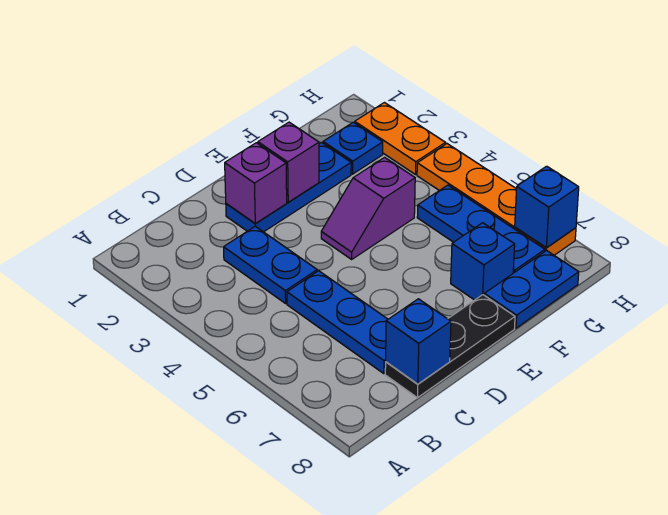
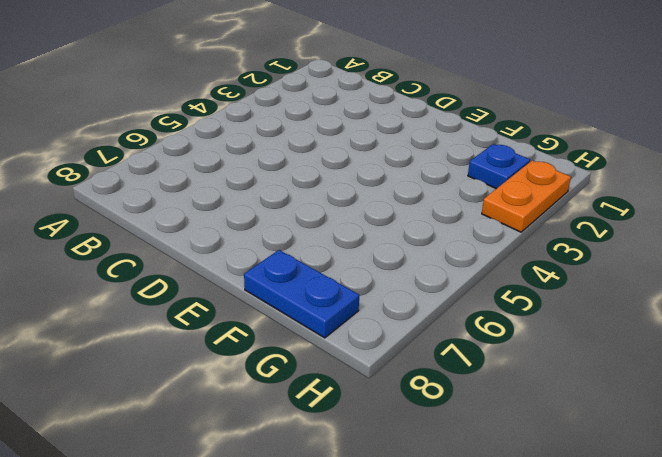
none -> blue 1x2 plate [224,226,317,303]
none -> blue 1x3 plate [287,271,388,373]
none -> black 1x3 plate [385,295,515,398]

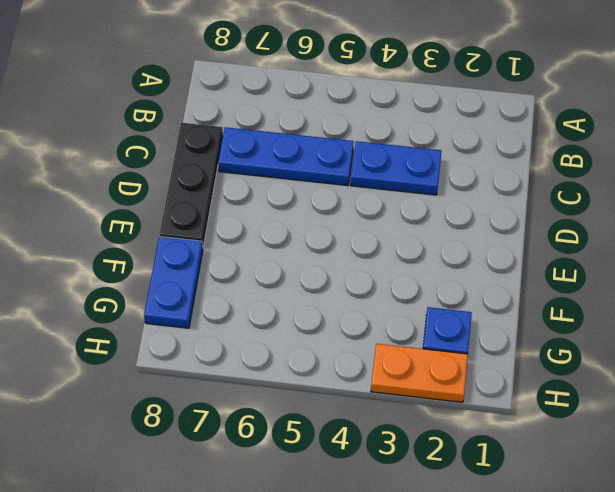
none -> blue 1x3 plate [226,143,351,232]
none -> purple 1x2 slope [321,158,415,259]
none -> blue 1x1 brick [451,223,515,300]

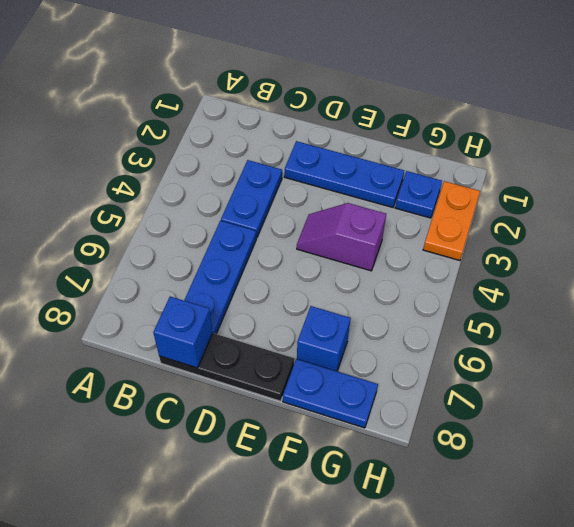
none -> blue 1x3 plate [417,185,545,273]
none -> orange 1x4 plate [417,144,576,255]
none -> purple 1x1 brick [225,143,287,224]

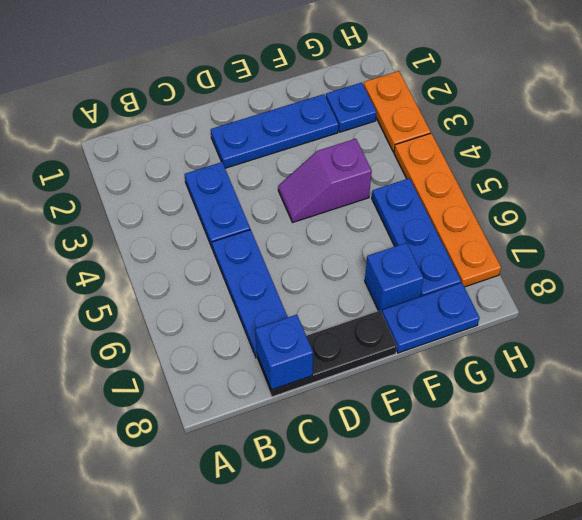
none -> purple 1x1 brick [225,143,287,224]
none -> purple 1x1 brick [258,122,319,202]
none -> blue 1x1 brick [515,166,579,248]

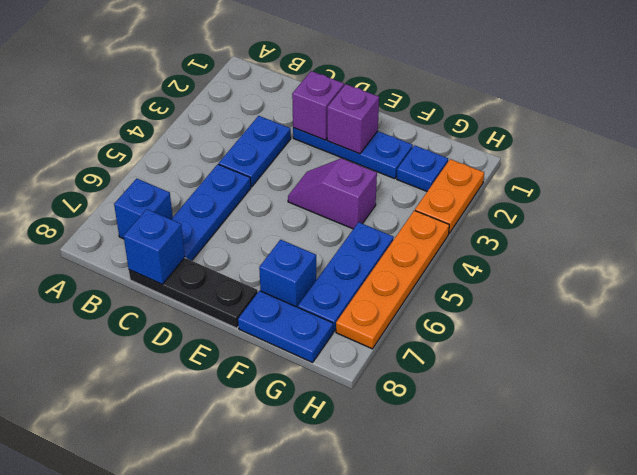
blue 1x1 brick [114,179,173,239] -> blue 1x1 brick moved to [515,166,579,248]

